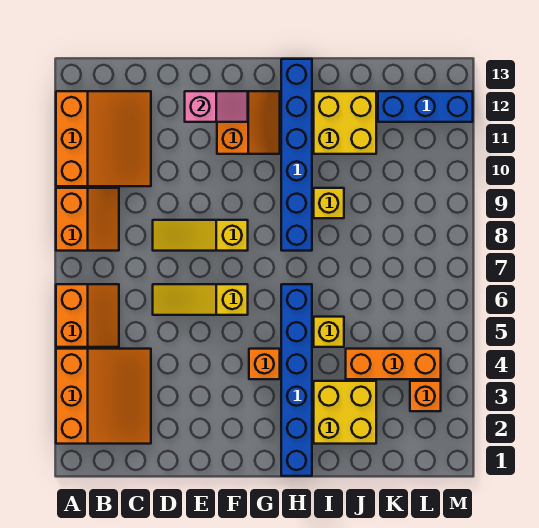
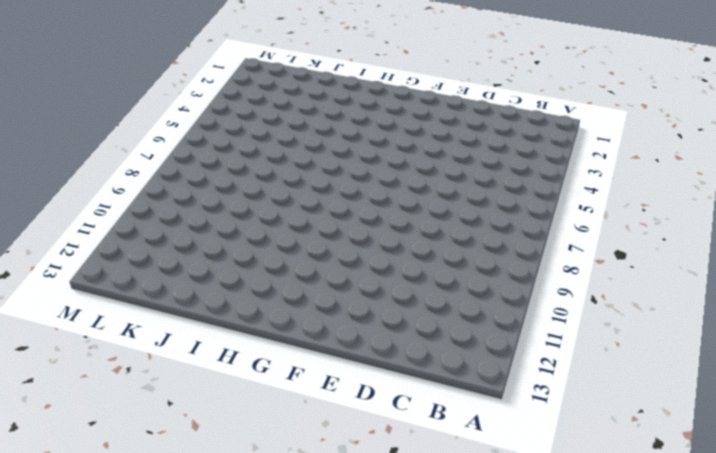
none -> orange 3x3 slope [56,349,151,444]
none -> orange 2x2 slope [56,284,119,347]
none -> orange 2x2 slope [56,188,119,251]

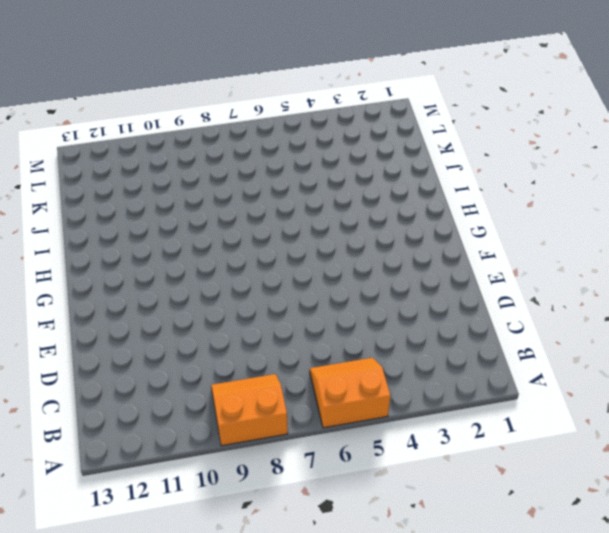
none -> orange 3x3 slope [56,349,151,444]
none -> orange 3x3 slope [56,91,151,186]
none -> yellow 1x3 slope [153,284,248,315]

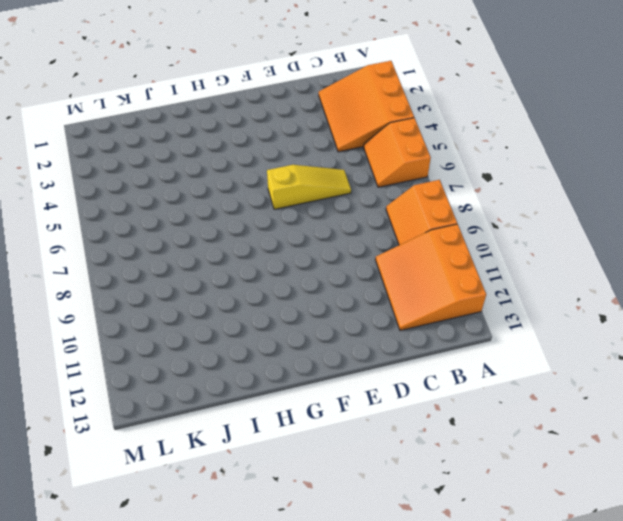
none -> yellow 1x3 slope [153,220,248,251]
none -> orange 2x2 slope [217,91,280,154]
none -> orange 1x1 brick [249,349,280,379]

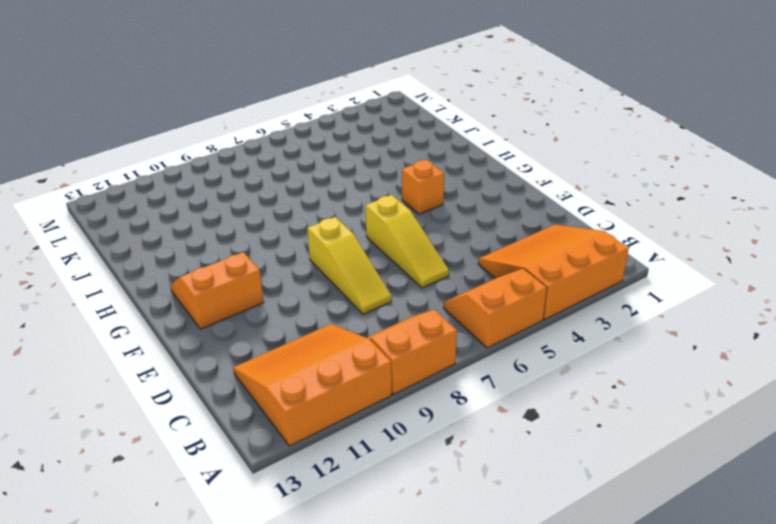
none -> blue 1x6 brick [281,284,312,476]
none -> blue 1x6 brick [281,59,312,251]
none -> yellow 2x2 brick [314,381,376,444]

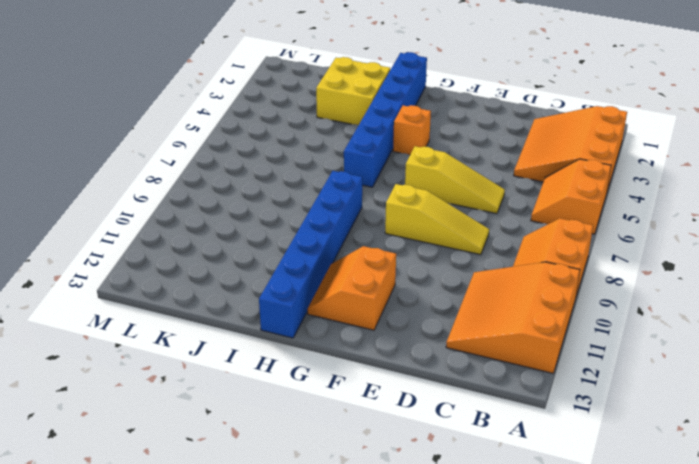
none -> yellow 1x1 brick [314,317,344,347]
none -> yellow 1x1 brick [314,188,344,218]
none -> yellow 2x2 brick [314,91,376,154]

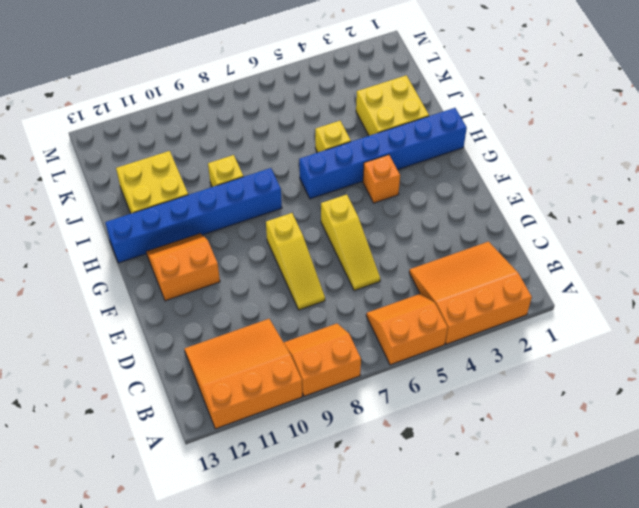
none -> orange 1x3 brick [346,349,441,379]
none -> blue 1x3 brick [378,91,473,122]
none -> orange 1x1 brick [410,381,441,411]

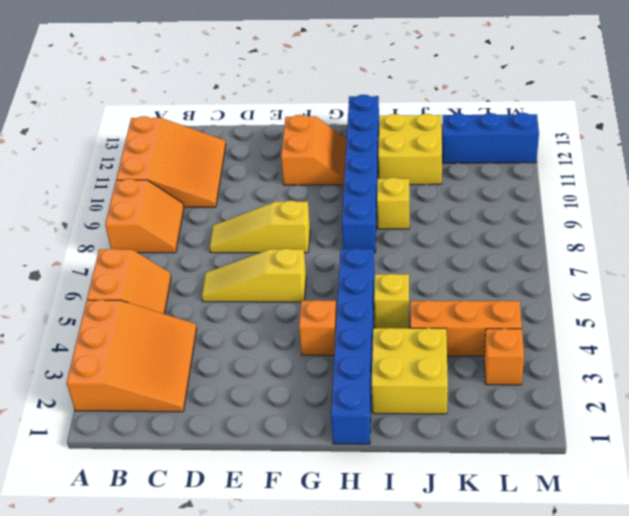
none -> pink 1x2 slope [185,91,248,122]

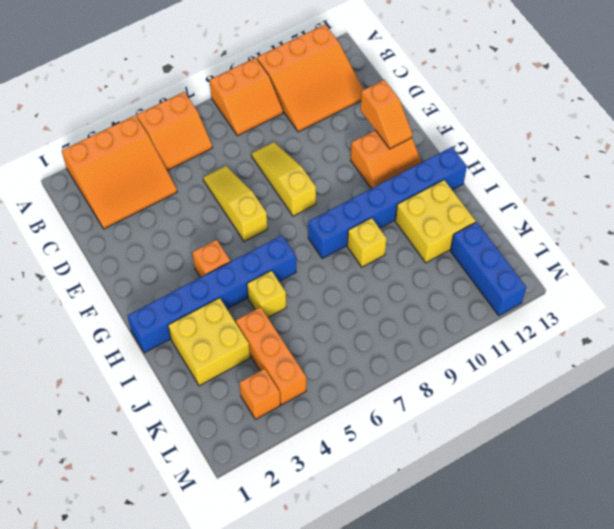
orange 1x2 slope [360,80,412,149] -> pink 1x2 slope [185,91,248,122]

